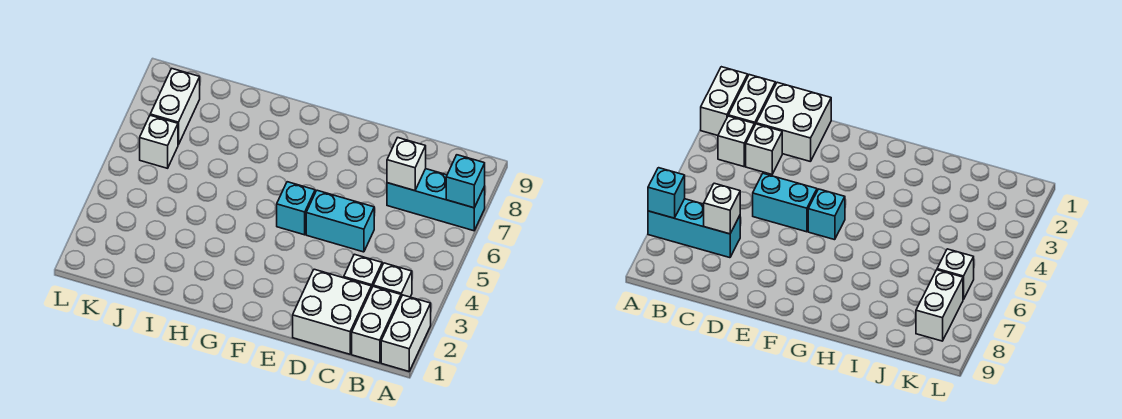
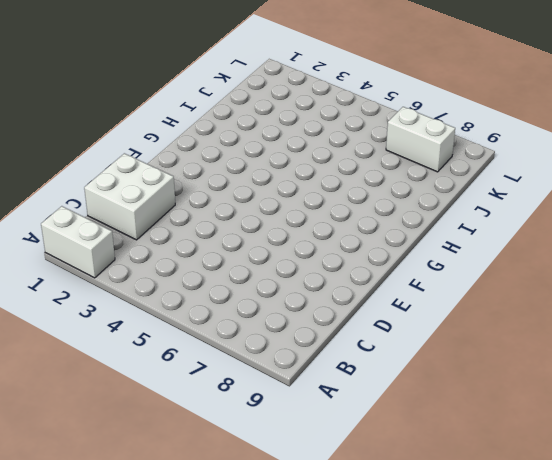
none -> cyan 1x3 brick [387,169,485,231]
none -> white 1x2 brick [352,287,401,363]
none -> white 1x1 brick [373,263,412,297]

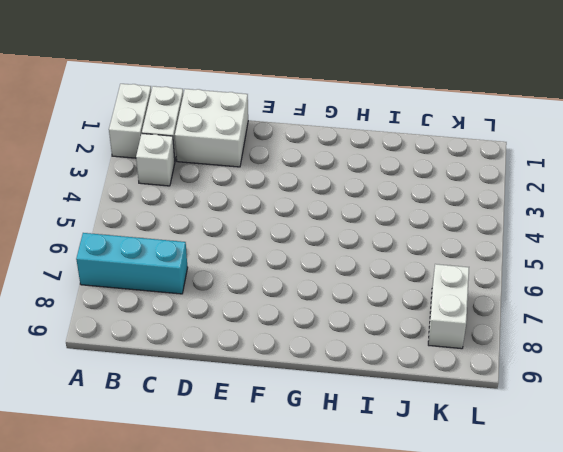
none -> white 1x1 brick [344,254,382,289]
none -> cyan 1x2 brick [306,190,374,252]
none -> cyan 1x1 brick [277,182,315,235]

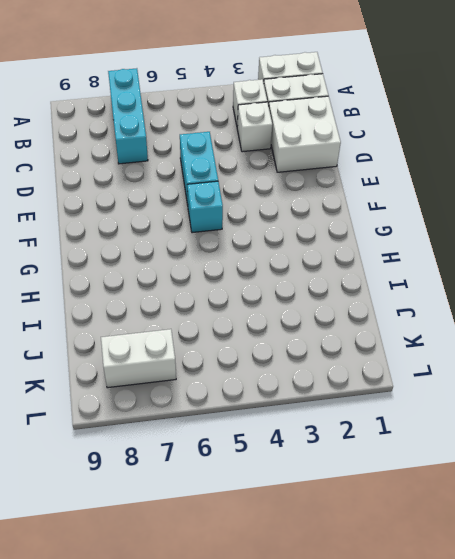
none -> white 1x1 brick [140,115,178,168]
none -> cyan 1x1 brick [446,155,485,208]
none -> white 1x1 brick [387,138,426,191]

